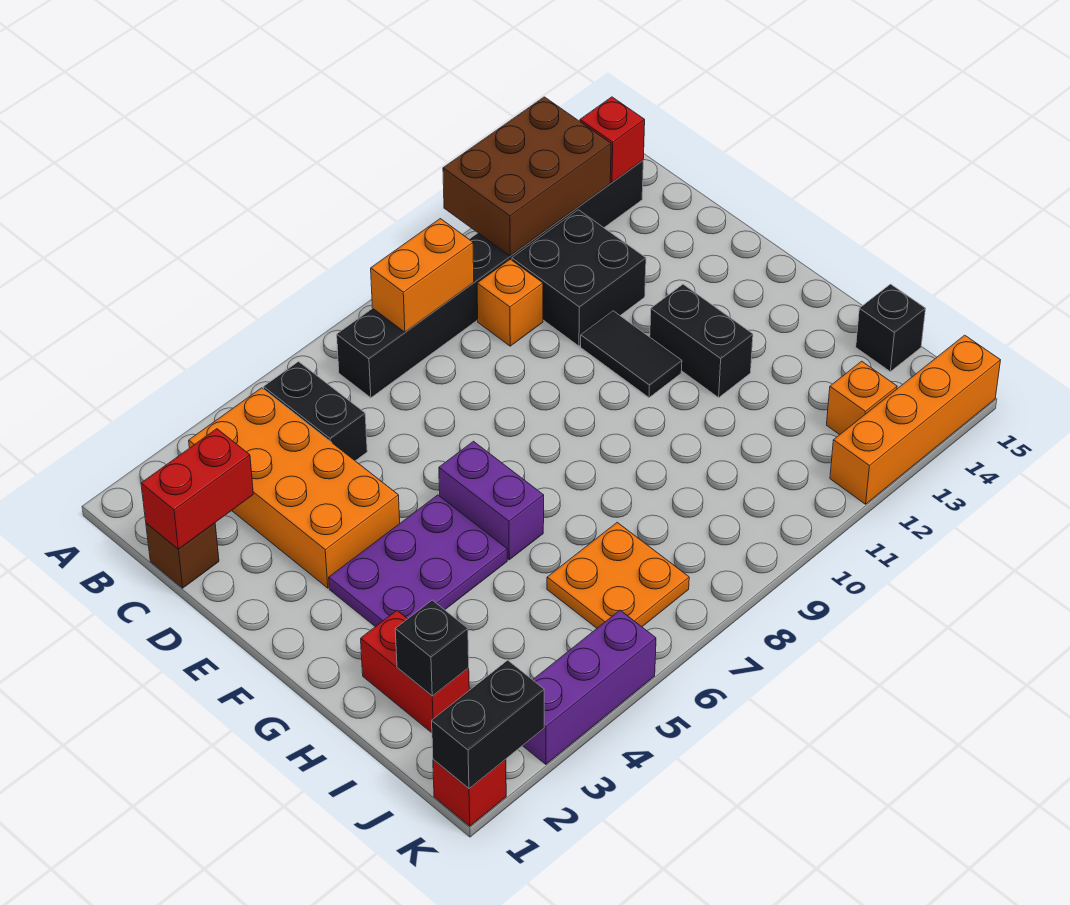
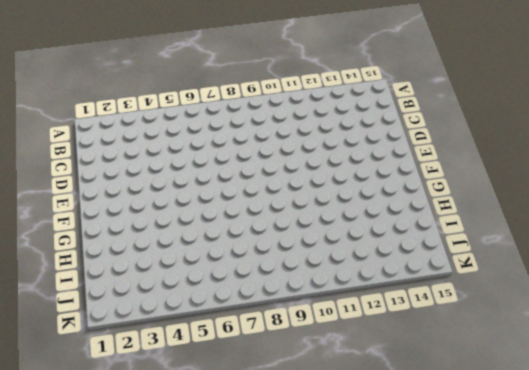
none -> orange 2x4 brick [189,388,400,588]
none -> black 1x2 brick [264,362,367,461]
none -> black 1x8 brick [337,161,643,398]

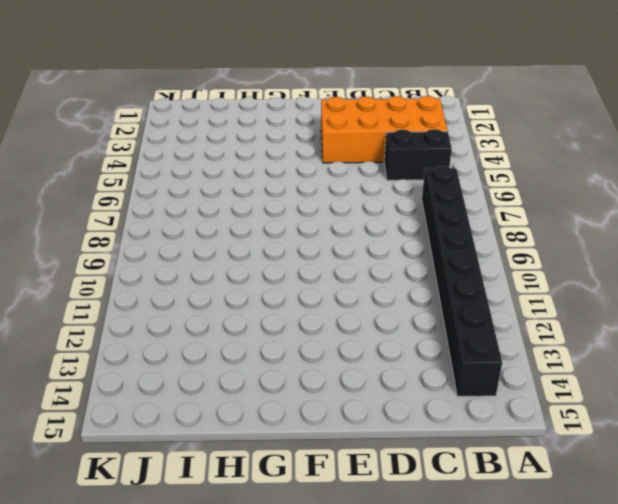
none -> brown 1x1 brick [146,523,219,588]
none -> orange 1x1 brick [477,259,543,346]
none -> black 2x2 brick [512,210,646,346]

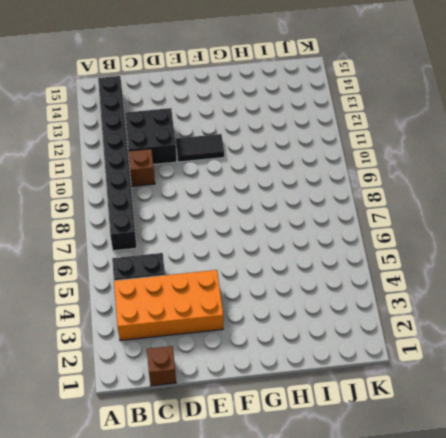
brown 1x1 brick [128,149,155,186] -> orange 1x1 brick [477,259,543,346]
none -> purple 2x3 plate [329,495,507,627]
none -> purple 1x2 brick [439,441,544,560]
none -> black 1x2 brick [650,284,753,397]

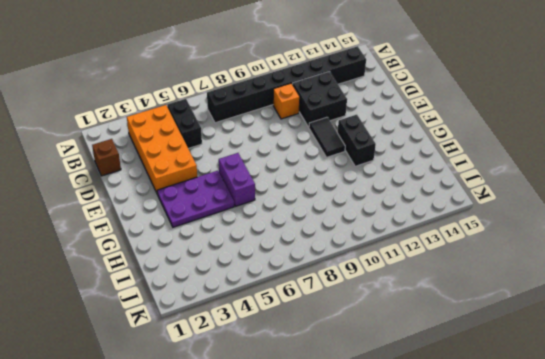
none -> red 1x2 brick [361,611,469,733]
none -> orange 2x2 plate [547,522,689,628]
none -> black 1x1 brick [856,284,926,372]

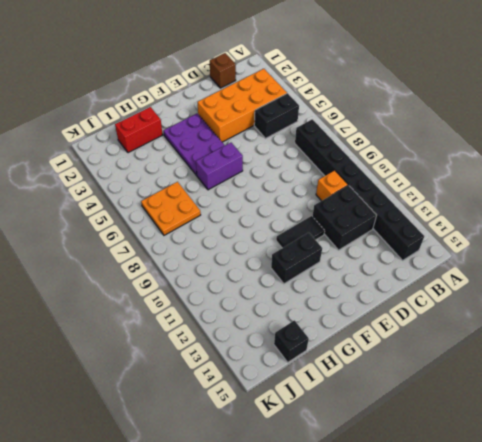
none -> orange 1x1 brick [827,361,897,435]
none -> red 1x1 brick [433,759,506,826]
none -> purple 1x3 brick [523,610,656,764]

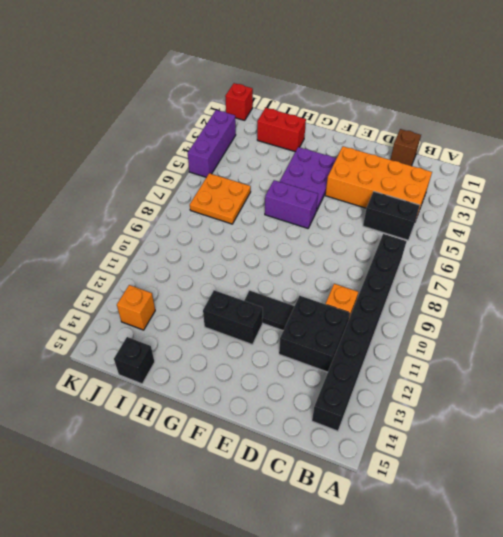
none -> orange 1x4 brick [830,335,1001,504]
none -> brown 2x3 brick [443,97,611,256]
none -> orange 1x2 brick [371,219,474,332]

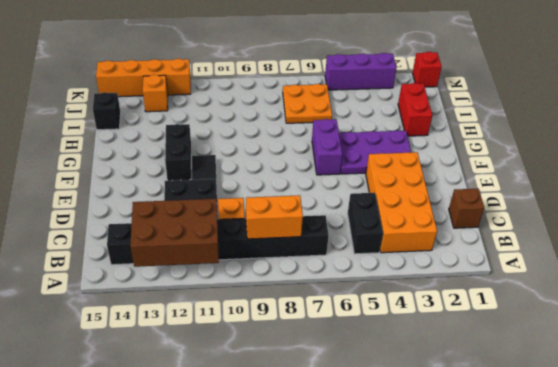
none -> red 1x1 brick [580,97,645,182]
none -> red 1x2 brick [141,429,253,549]
none -> black 1x1 brick [395,600,469,696]

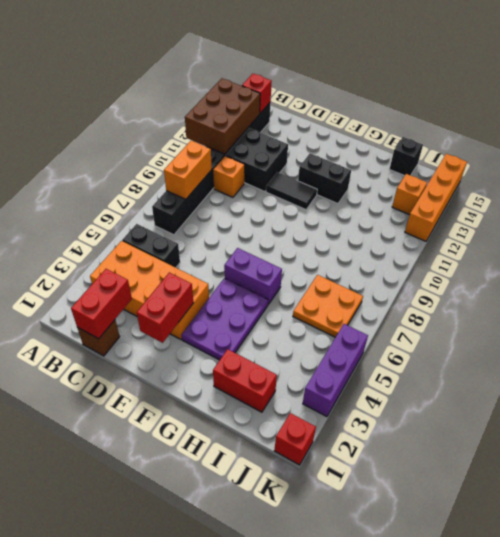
red 1x2 brick [137,273,193,343] -> none
none -> black 1x1 brick [395,600,469,696]
none -> black 1x2 brick [432,660,544,788]

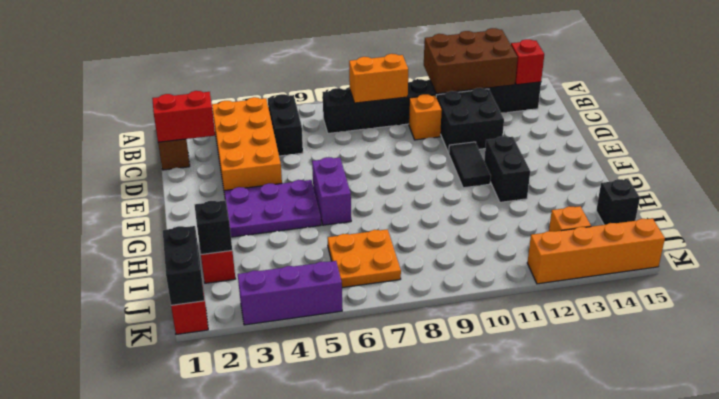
black 1x2 brick [163,226,204,305] -> black 1x2 brick turned to [432,660,544,788]

